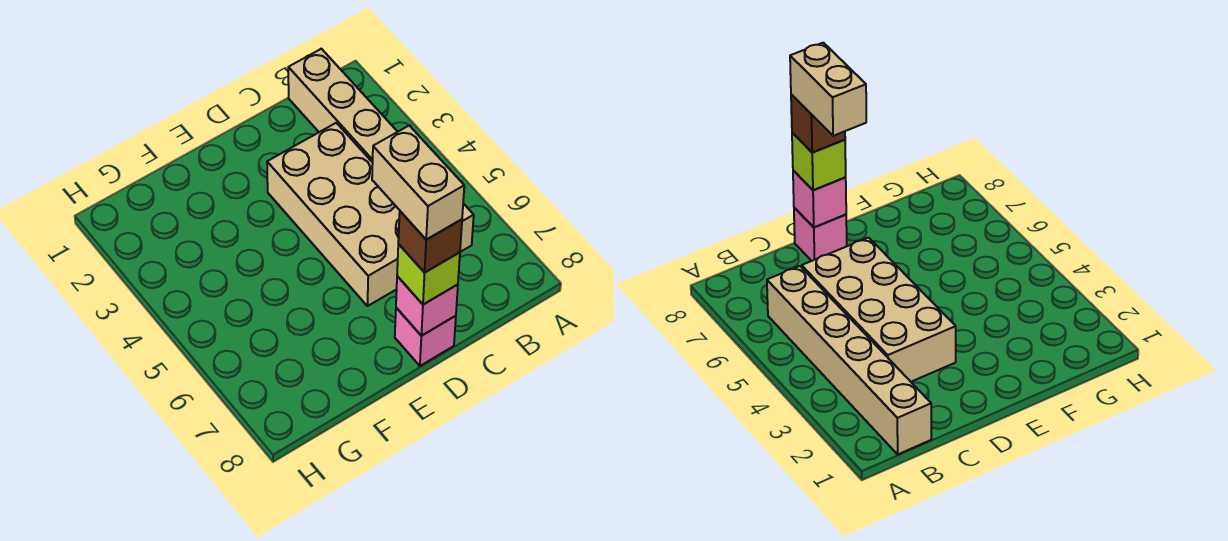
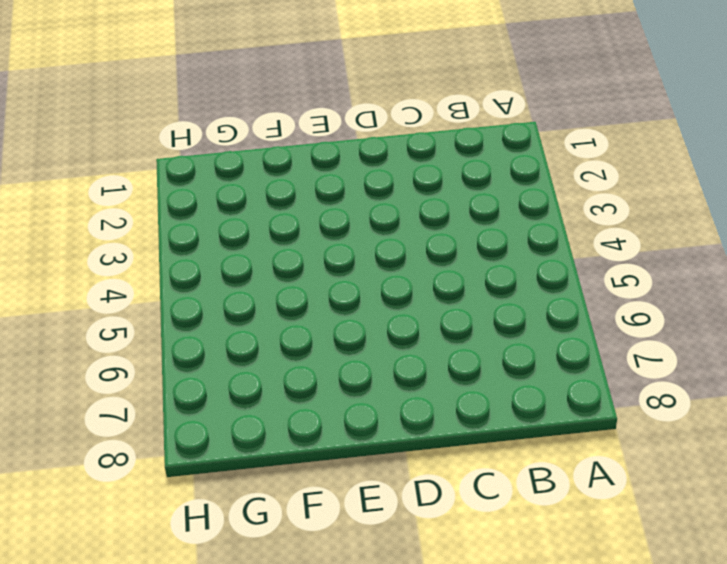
none -> tan 1x6 brick [288,49,474,252]
none -> tan 2x4 brick [267,123,400,306]

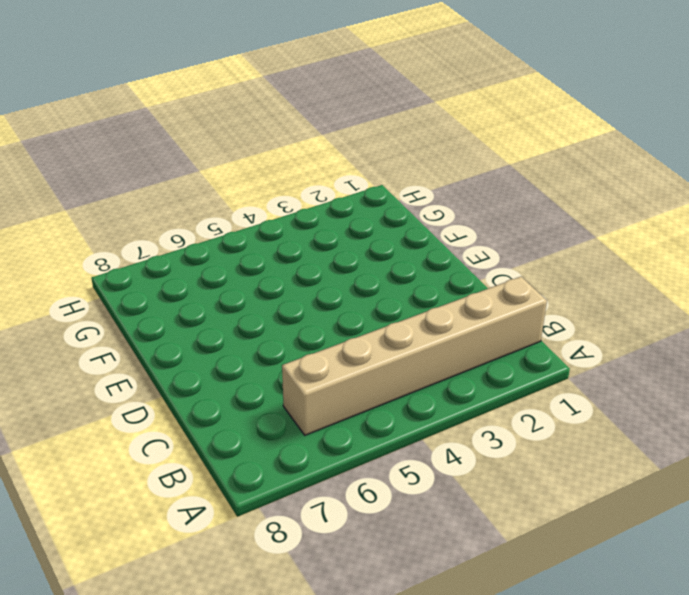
none -> tan 2x4 brick [267,123,400,306]
none -> pink 1x1 brick [395,308,456,366]

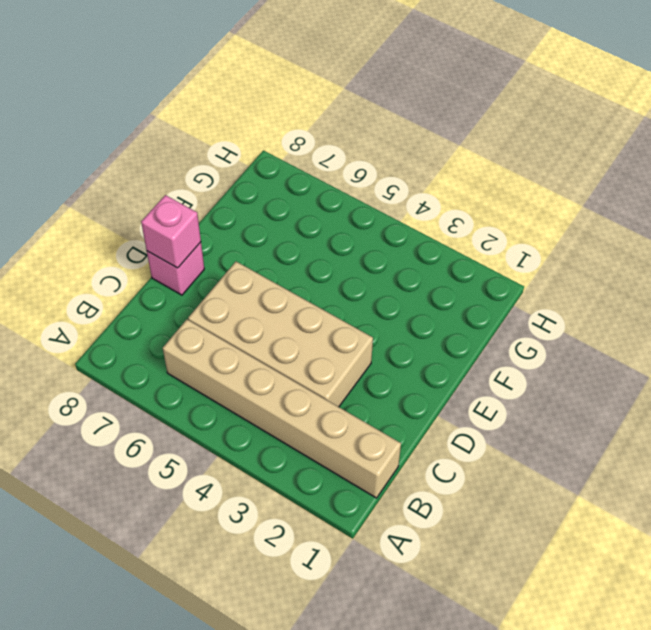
none -> lime 1x1 brick [397,244,460,305]
none -> brown 1x1 brick [398,211,462,273]

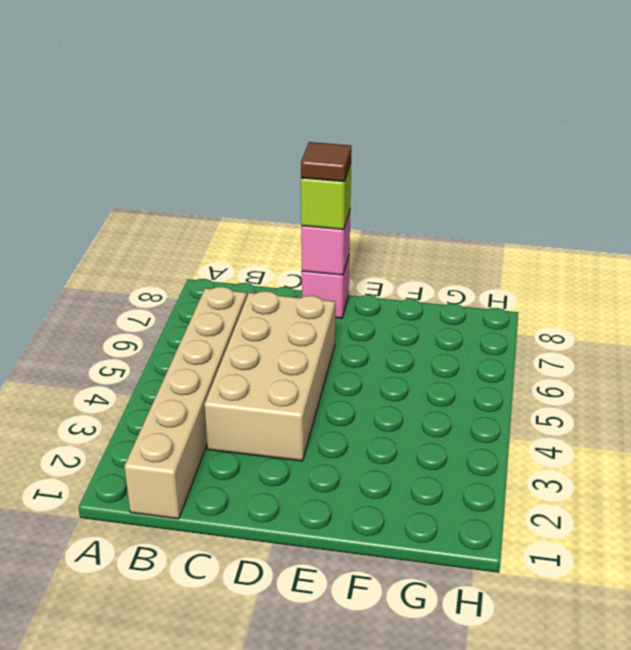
brown 1x1 tile [301,142,351,182] -> brown 1x1 brick [398,211,462,273]
none -> tan 1x2 brick [372,126,464,240]

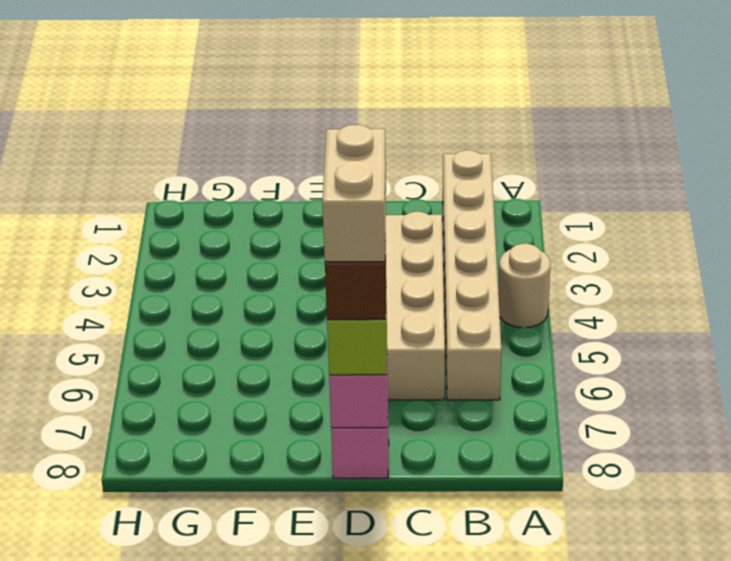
tan 1x1 round brick [498,244,551,328] -> none

